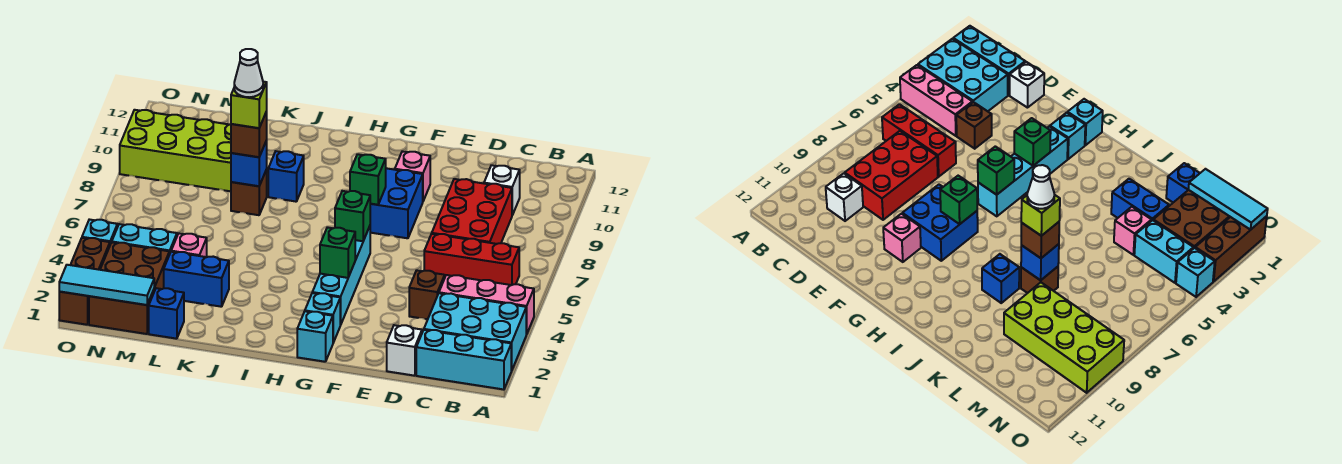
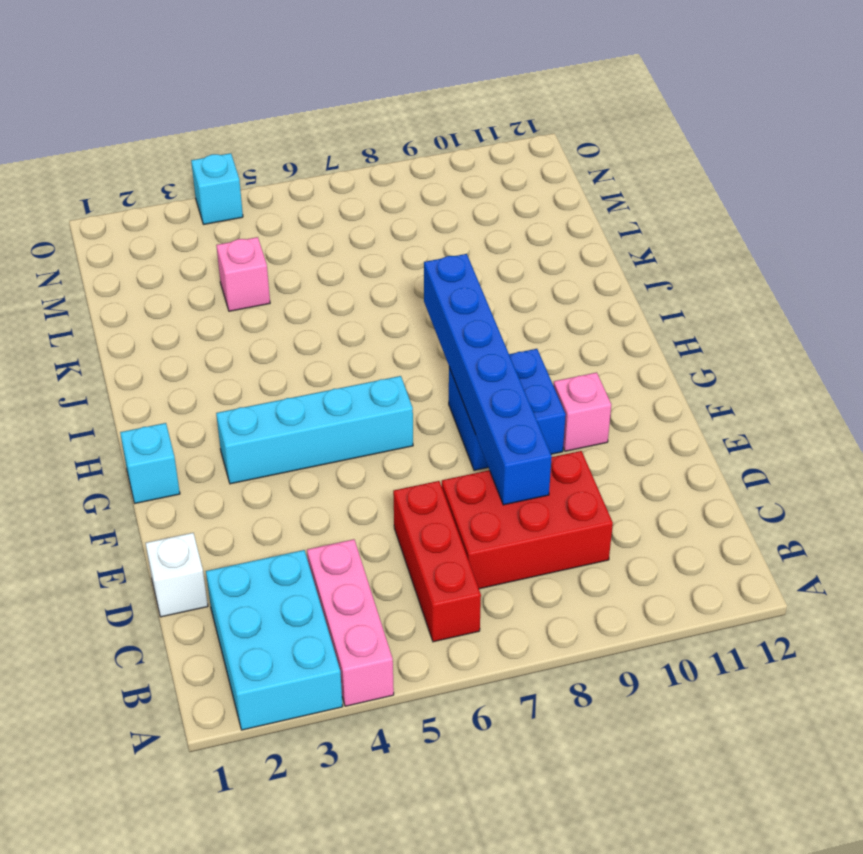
blue 1x6 brick [424,254,552,505] -> green 1x1 brick [350,154,386,205]
none -> cyan 1x3 brick [416,330,511,389]
none -> white 1x1 brick [484,165,520,215]
none -> brown 1x1 brick [409,270,445,319]
none -> cyan 1x1 brick [305,293,340,343]

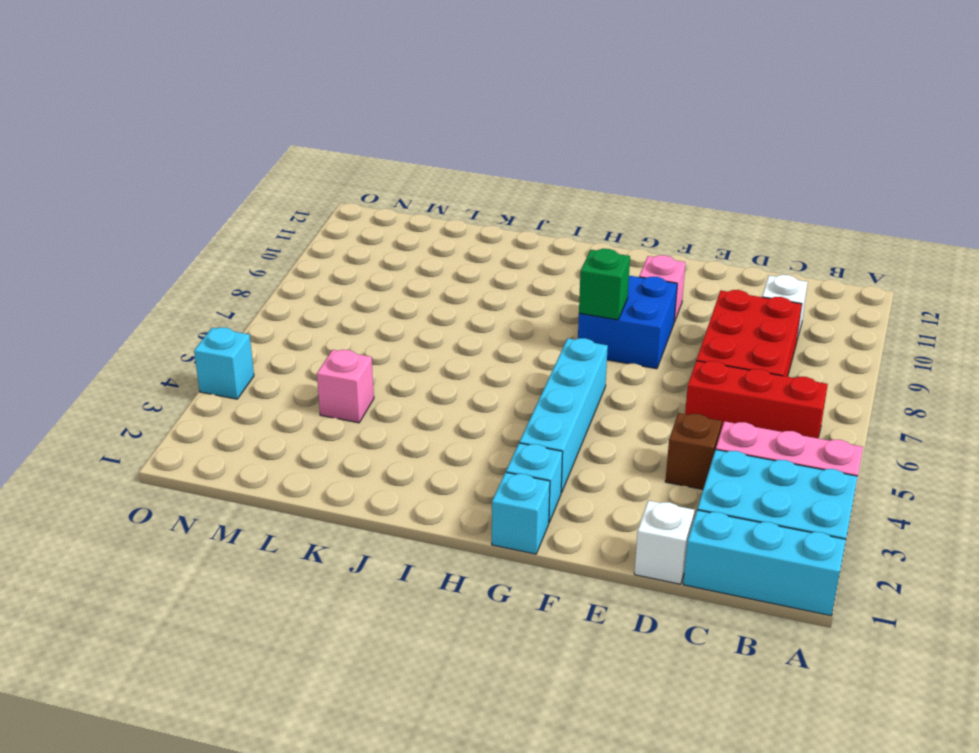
none -> blue 1x1 brick [268,151,304,202]
none -> blue 1x2 brick [164,252,229,307]
none -> brown 1x1 brick [231,170,267,215]
none -> blue 1x1 brick [149,288,184,339]

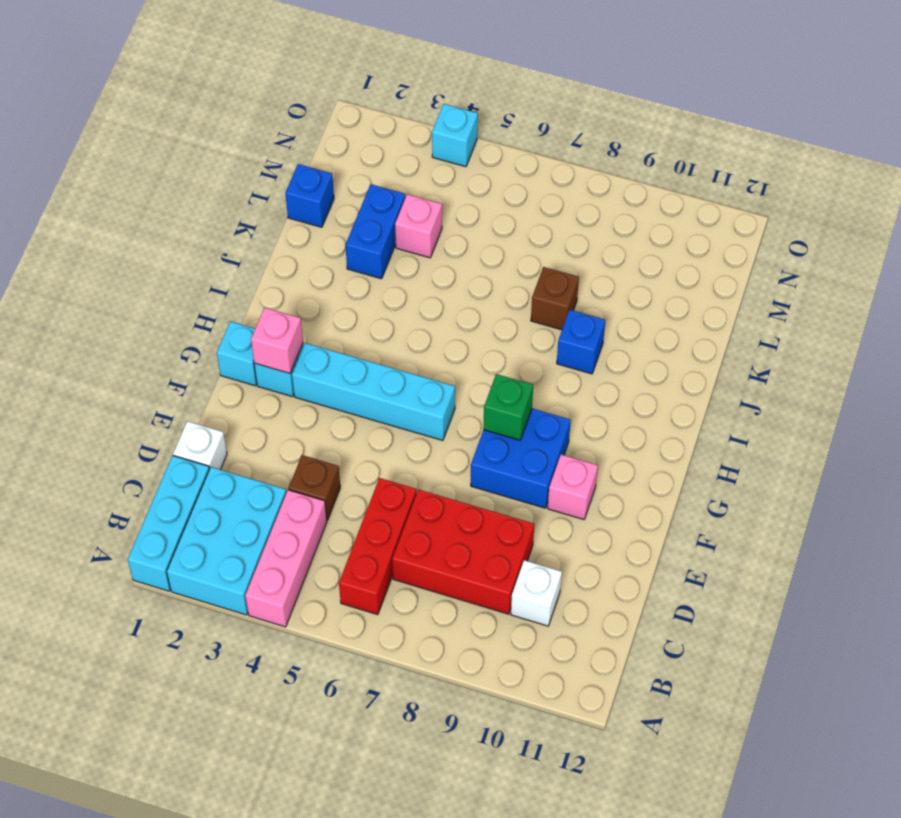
pink 1x1 brick [251,308,303,373] -> none
none -> lime 2x4 brick [120,110,231,191]
none -> brown 2x3 brick [89,242,169,334]
none -> cyan 1x2 brick [112,224,177,255]
none -> brown 1x3 brick [59,238,110,325]

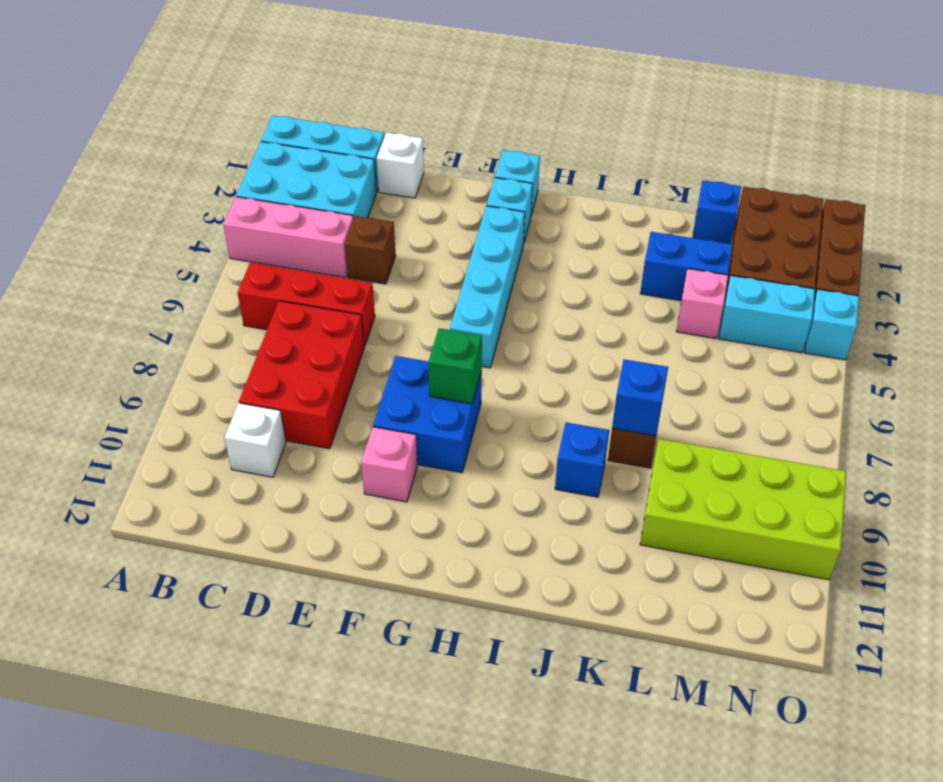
none -> green 1x1 brick [320,227,355,278]
none -> green 1x1 brick [335,191,370,241]
none -> cyan 1x3 tile [59,265,154,305]
none -> brown 1x1 brick [231,112,267,157]

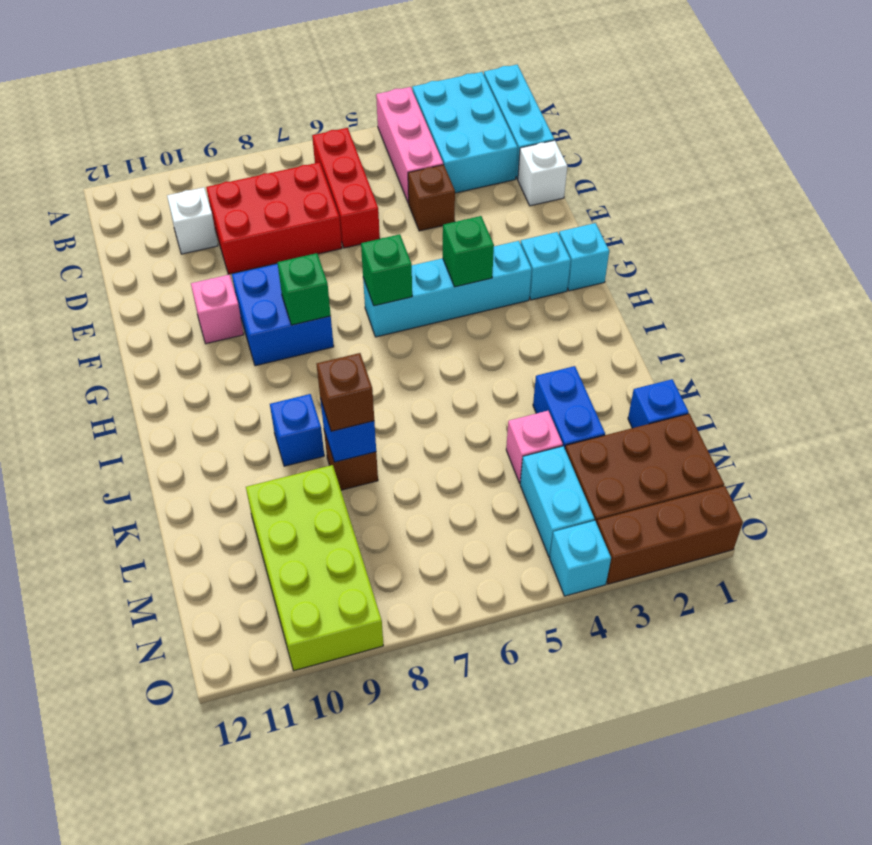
none -> cyan 1x3 tile [59,265,154,305]
none -> lime 1x1 brick [231,82,267,128]
none -> white 1x1 cone [234,49,263,97]

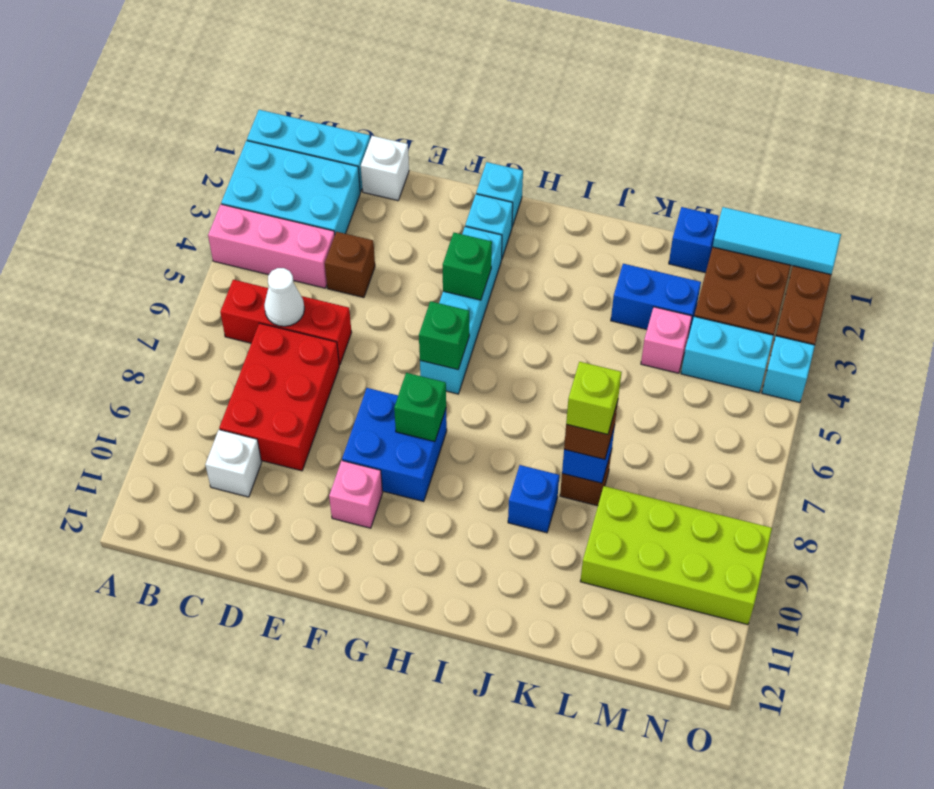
white 1x1 cone [264,268,305,326] -> white 1x1 cone moved to [234,49,263,97]

